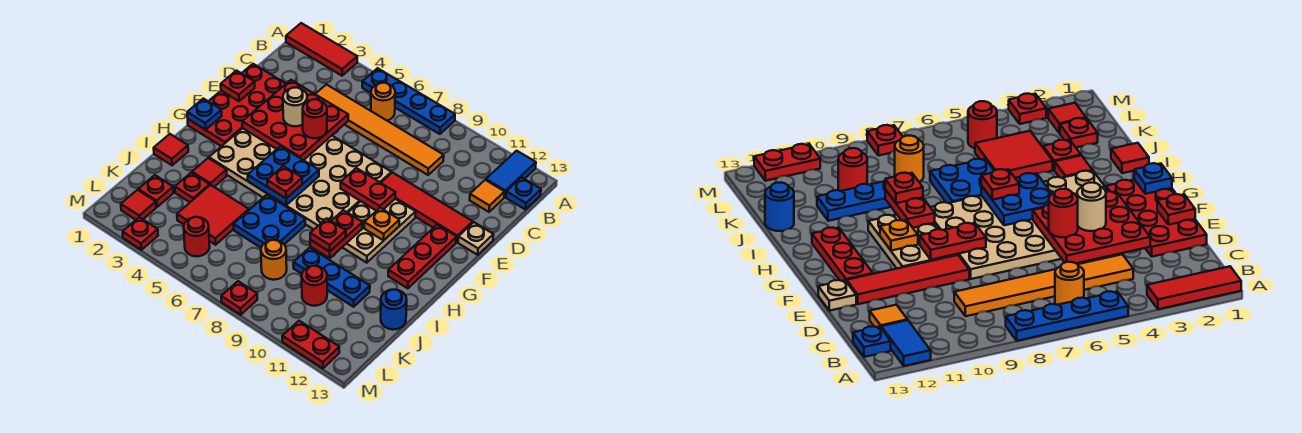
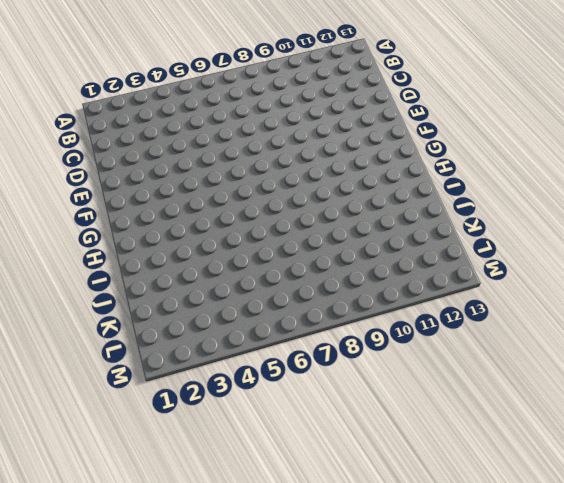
none -> red 1x3 tile [286,23,357,76]
none -> blue 1x4 plate [362,68,455,134]
none -> blue 1x2 tile [486,151,536,197]
none -> orange 1x1 round brick [371,83,395,121]

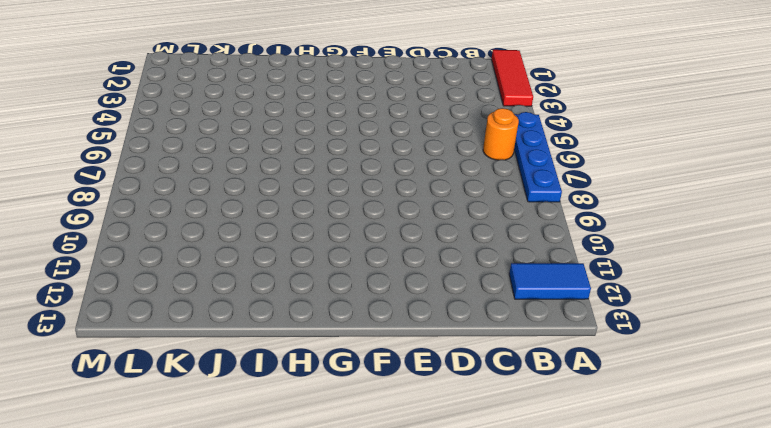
none -> blue 1x1 plate [506,177,541,210]
none -> orange 1x6 tile [316,84,444,175]
none -> orange 1x1 tile [470,180,505,212]
none -> red 2x4 plate [188,64,286,146]

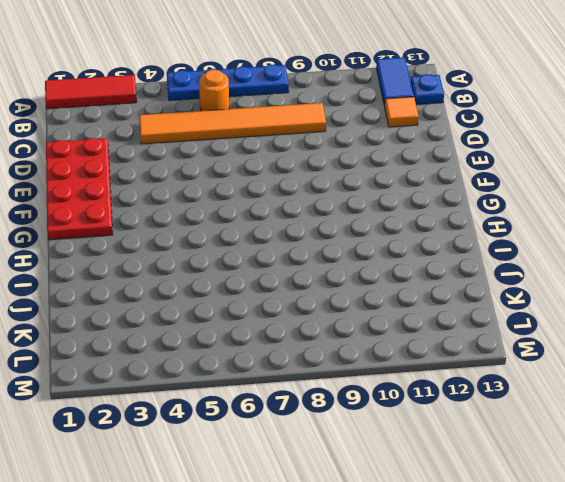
none -> tan 4x6 plate [209,128,391,229]
none -> red 1x4 tile [381,173,473,242]
none -> tan 1x1 plate [458,222,493,255]
none -> tan 2x3 plate [342,199,416,263]

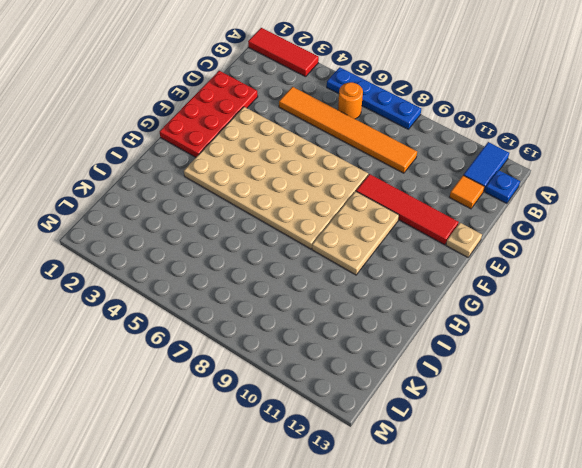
none -> red 1x3 plate [388,225,457,288]
none -> red 1x1 tile [154,134,188,165]
none -> red 1x1 tile [192,158,227,187]
none -> blue 2x2 plate [234,195,306,248]

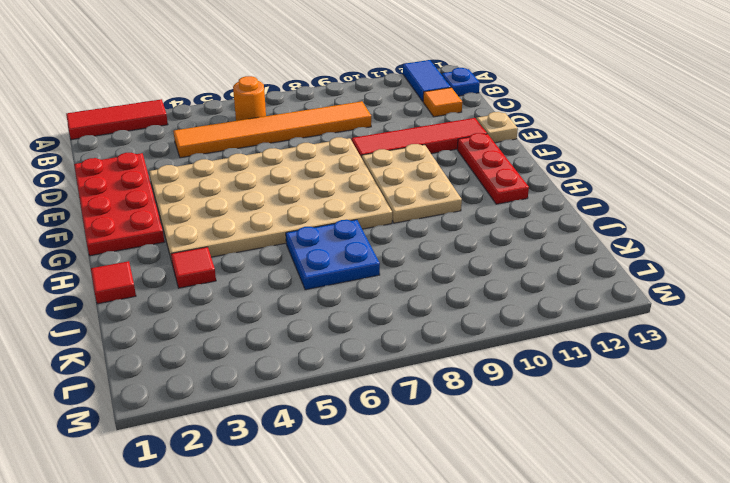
none -> blue 1x4 plate [362,68,455,134]
none -> red 1x1 plate [175,173,210,202]
none -> red 2x2 tile [177,185,249,245]
none -> blue 1x3 plate [293,248,370,307]

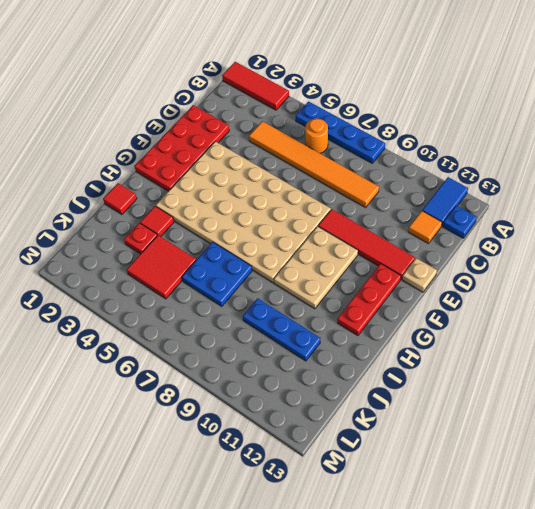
none -> blue 1x1 round brick [381,290,407,330]
none -> red 1x1 plate [138,175,173,207]
none -> orange 1x1 round brick [261,240,287,280]
none -> red 1x1 round brick [302,266,327,306]

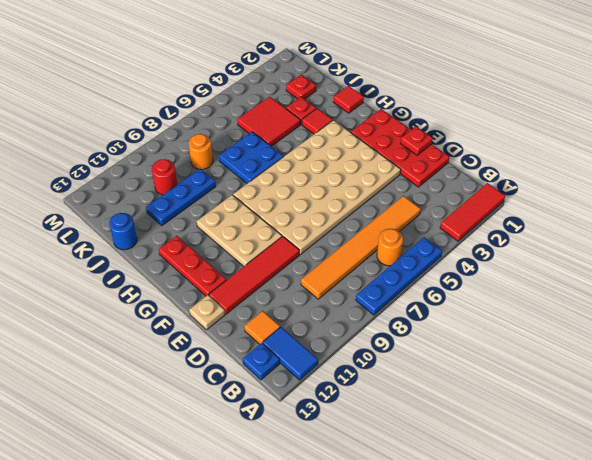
none -> red 1x1 tile [121,190,156,220]
none -> red 1x1 round brick [184,217,210,256]
none -> red 1x1 plate [123,217,158,250]
none -> red 1x1 plate [221,281,257,315]

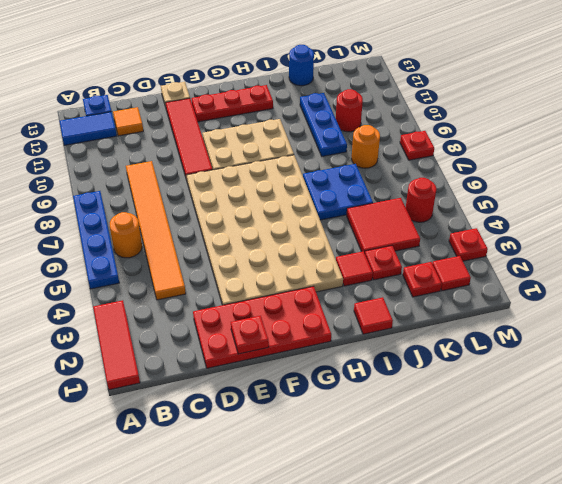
none -> red 1x2 plate [282,321,339,368]
none -> red 3x3 plate [242,80,348,160]
none -> red 1x2 plate [341,168,396,211]
none -> blue 1x1 plate [187,99,222,130]

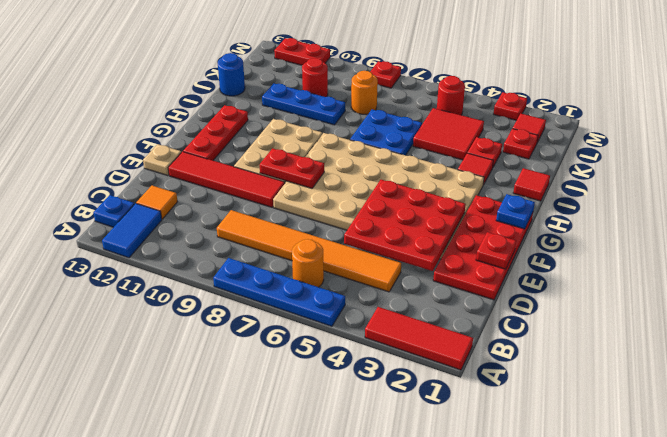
none -> blue 2x2 plate [248,146,319,205]
none -> orange 1x1 plate [364,208,399,240]
none -> red 1x2 plate [310,210,363,258]
none -> tan 1x1 round brick [283,87,307,126]

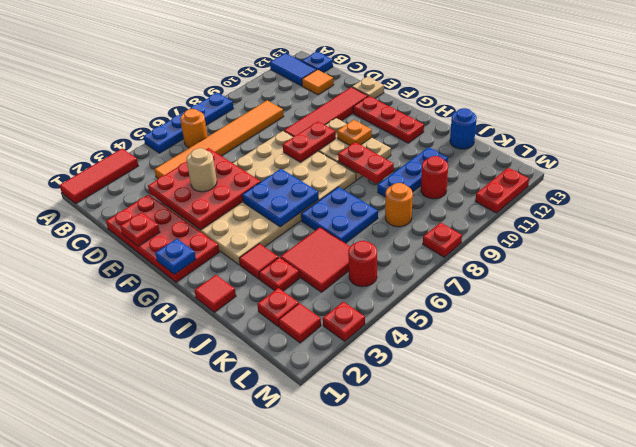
none -> red 1x1 round brick [303,99,327,138]
none -> red 1x1 plate [267,166,302,198]
none -> red 1x1 plate [310,218,346,252]

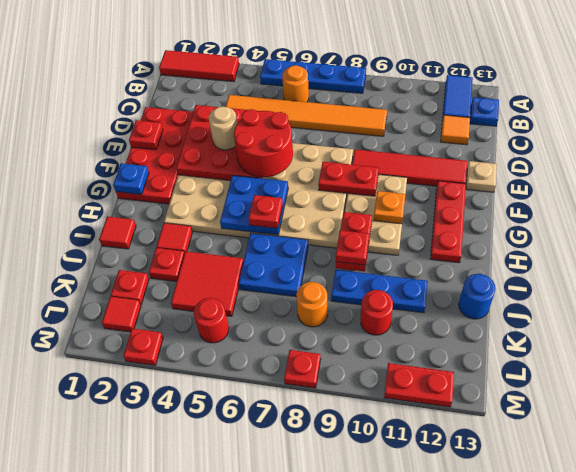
red 2x2 round brick [234,109,293,177] -> red 1x1 round brick [303,99,327,138]

